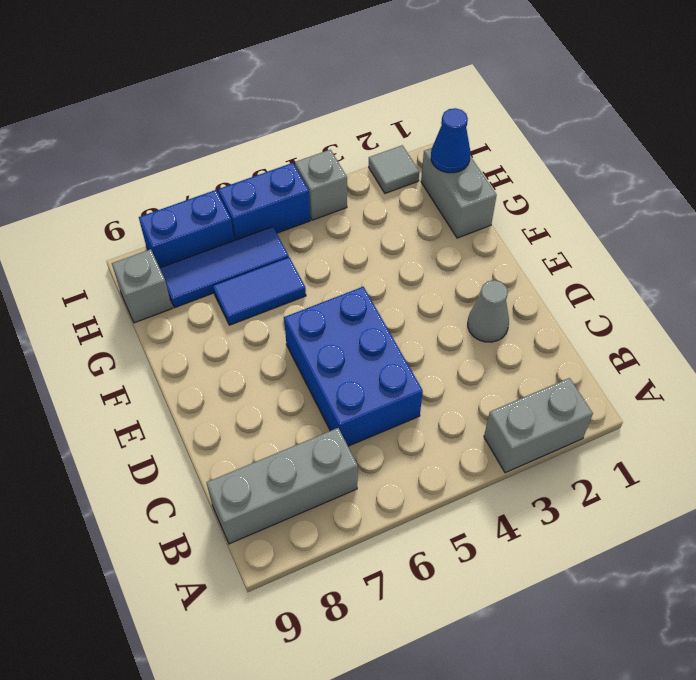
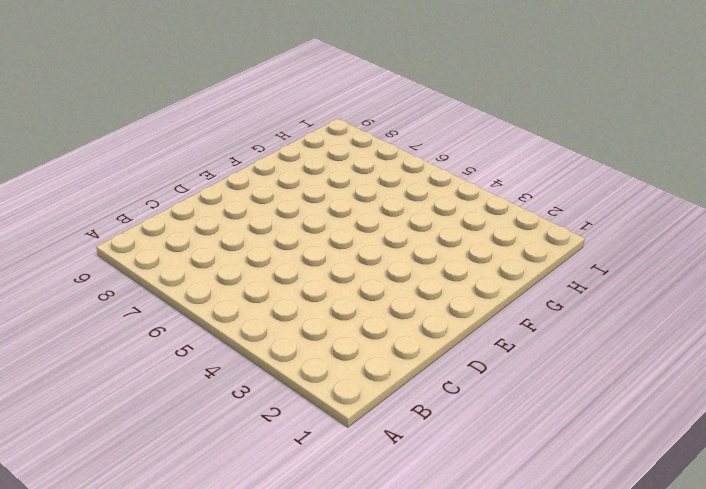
none -> grey 1x2 brick [484,378,593,473]
none -> grey 1x3 brick [206,428,358,544]
none -> blue 2x3 brick [284,287,423,446]

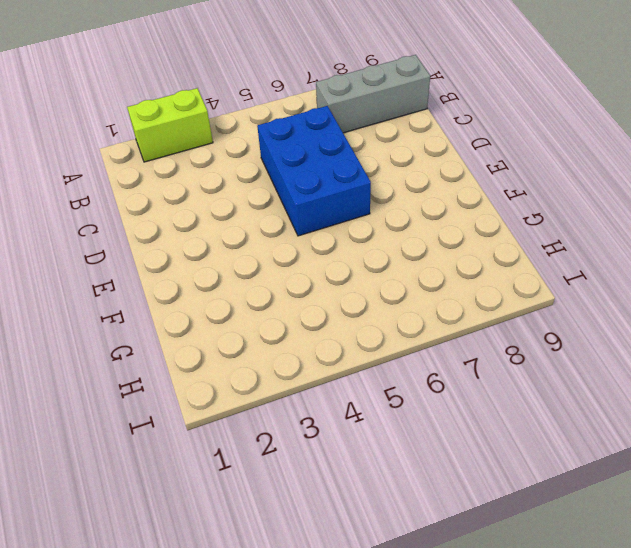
lime 1x2 brick [127,88,213,162] -> grey 1x2 brick [484,378,593,473]
none -> grey 1x1 cone [468,280,509,342]
none -> grey 1x2 brick [421,148,497,238]
none -> blue 1x2 tile [213,257,306,325]

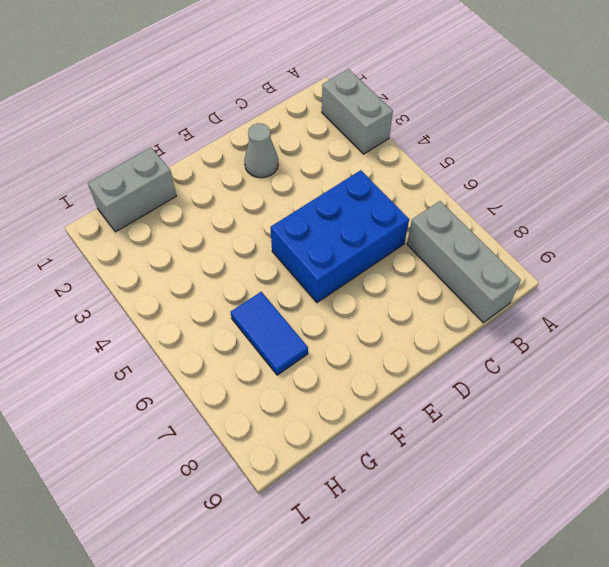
none -> blue 1x3 tile [160,227,289,308]
none -> grey 1x1 brick [112,249,172,323]
none -> grey 1x1 tile [369,145,419,193]

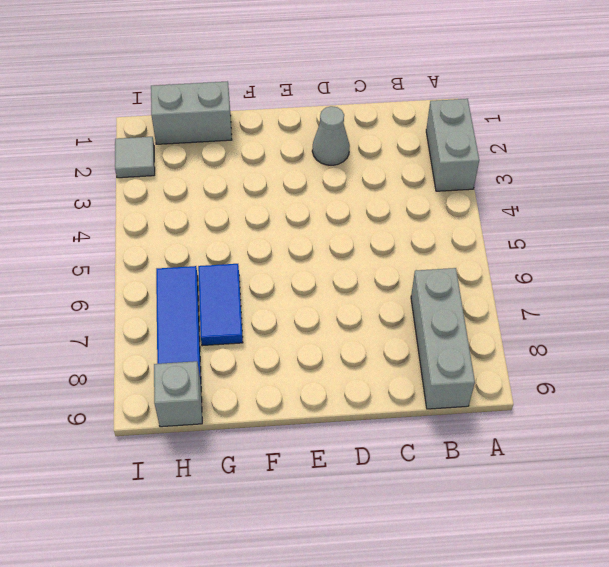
none -> blue 2x3 brick [284,287,423,446]
none -> grey 1x1 brick [295,150,347,220]
none -> blue 1x2 brick [218,163,310,241]

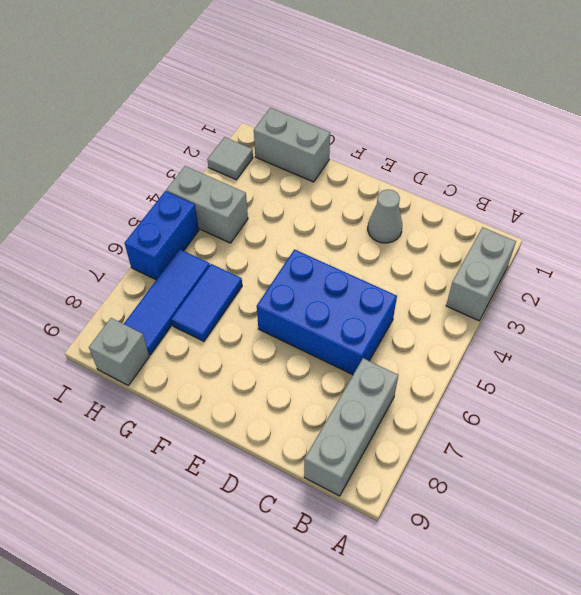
grey 1x2 brick [166,166,248,243] -> grey 1x1 brick [295,150,347,220]
none -> blue 1x2 brick [139,190,234,268]
none -> blue 1x1 cone [431,108,470,173]

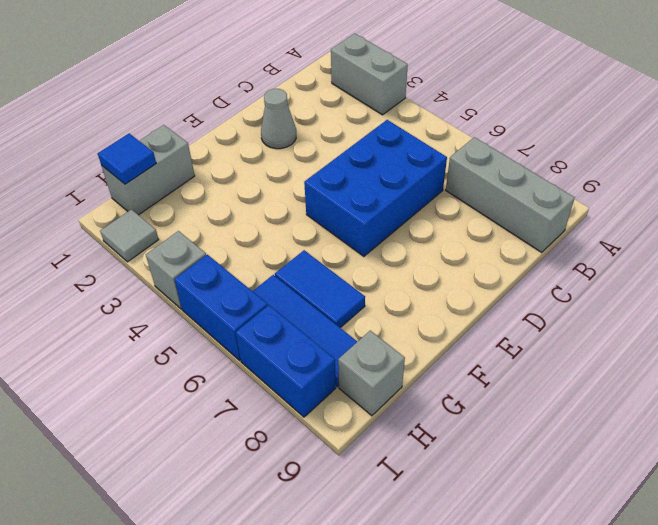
blue 1x1 tile [98,134,156,184] -> blue 1x1 cone [431,108,470,173]

